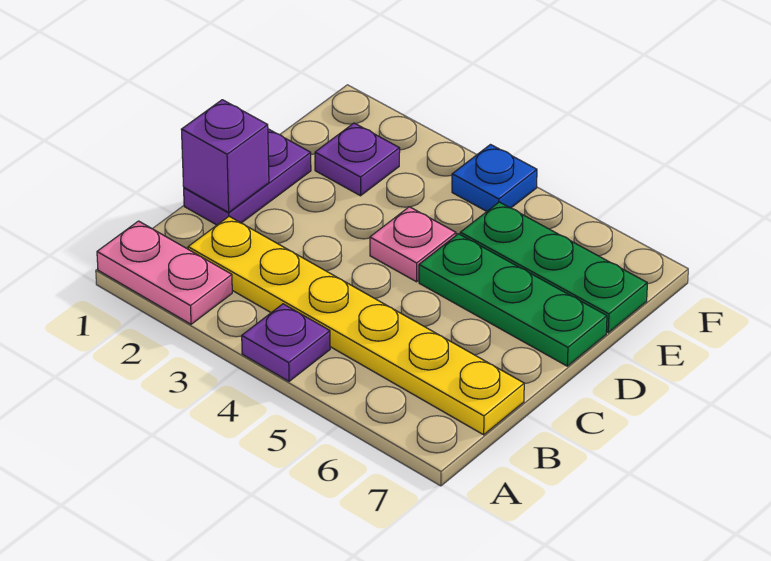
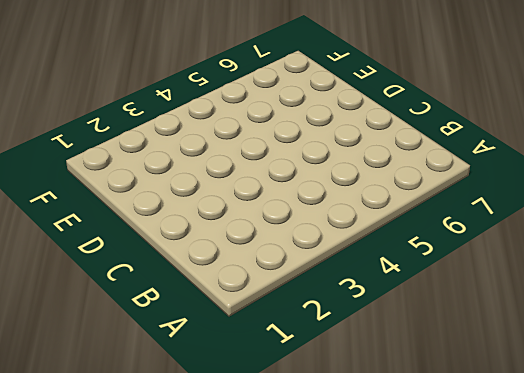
none -> pink 1x2 plate [97,221,232,324]
none -> purple 1x1 plate [242,304,330,381]

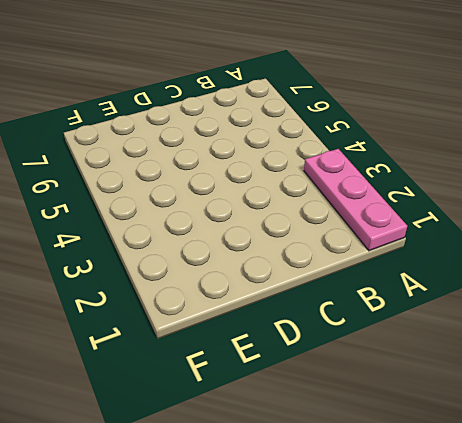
pink 1x3 plate [304,149,407,251] -> pink 1x2 plate [97,221,232,324]
none -> purple 1x1 plate [242,304,330,381]
none -> yellow 1x6 plate [188,216,524,435]

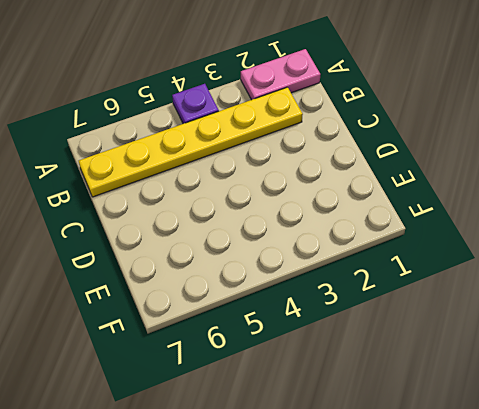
none -> purple 1x2 plate [184,129,311,225]
none -> pink 1x1 plate [370,207,456,282]

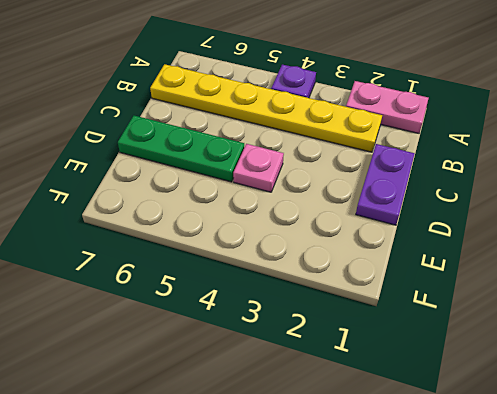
none -> purple 1x1 plate [315,123,400,196]
none -> green 1x3 plate [460,202,647,333]

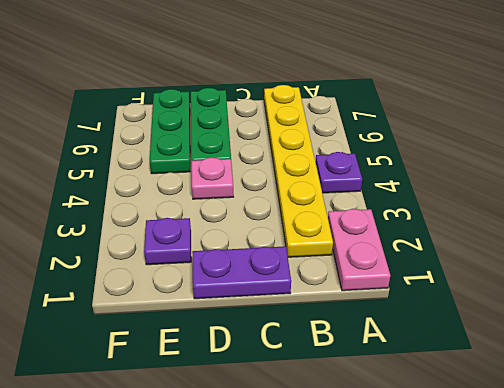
none -> blue 1x1 plate [452,145,537,211]
none -> purple 1x1 brick [181,100,269,212]

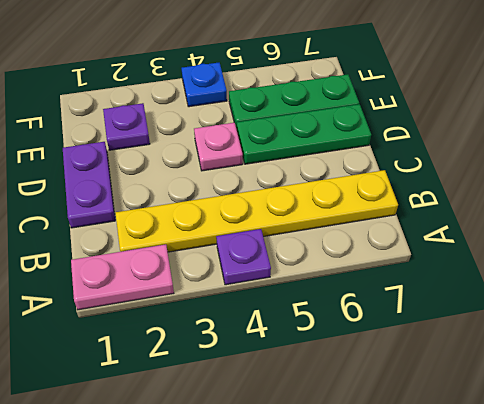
none -> purple 1x1 brick [181,100,269,212]

